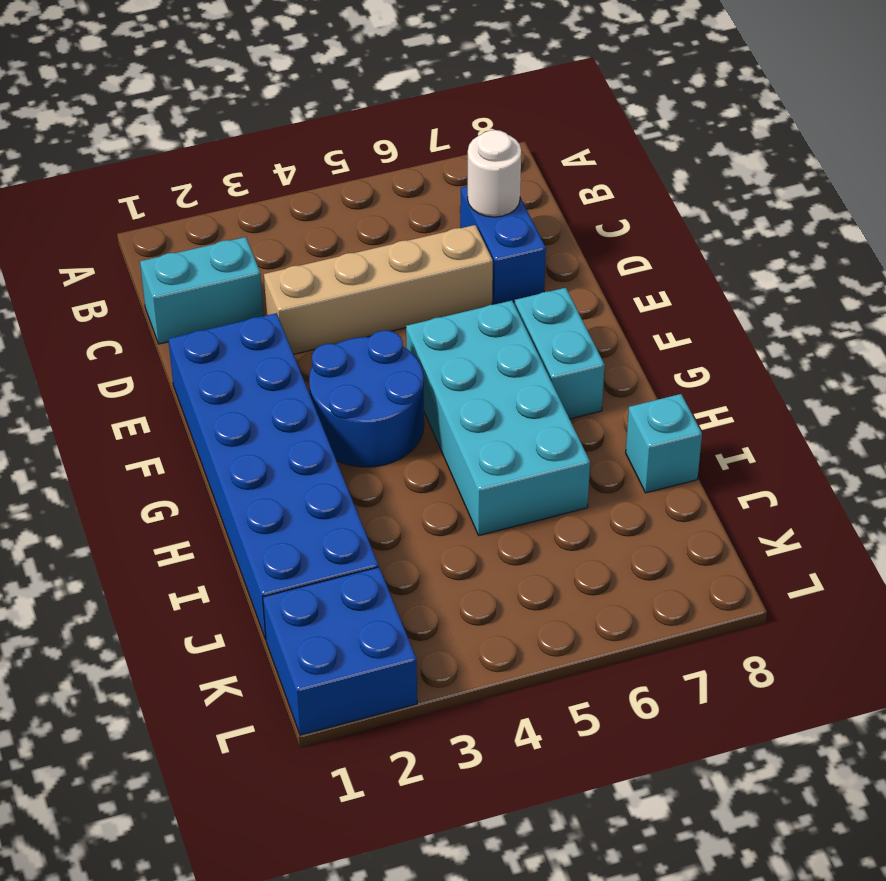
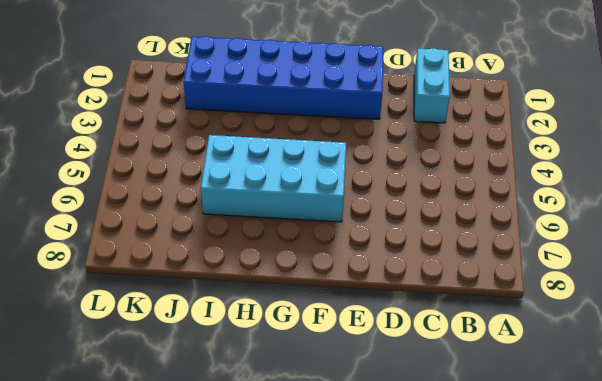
none -> blue 1x2 brick [460,186,546,304]
none -> tan 1x4 brick [264,225,493,354]

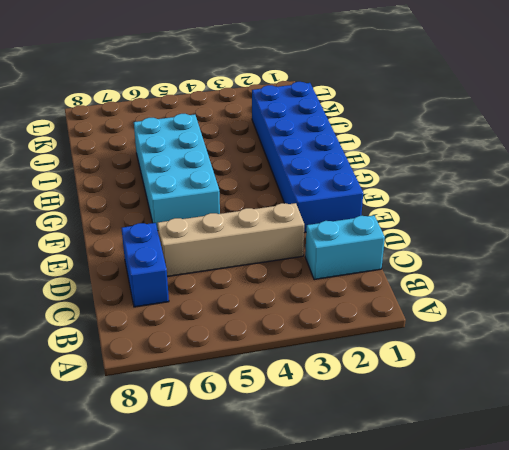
none -> blue 2x2 round brick [309,330,424,467]
none -> cyan 1x2 brick [515,288,605,419]

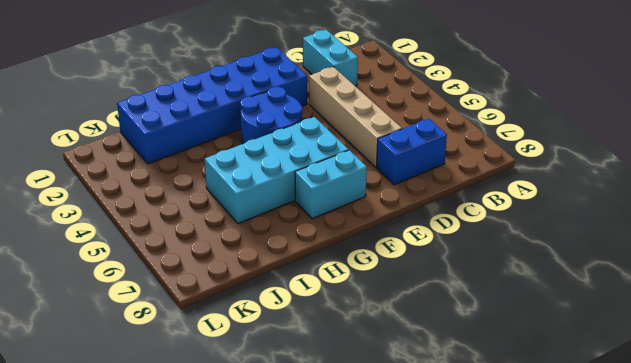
none -> cyan 1x1 brick [626,394,702,493]
none -> blue 2x2 brick [263,567,417,735]

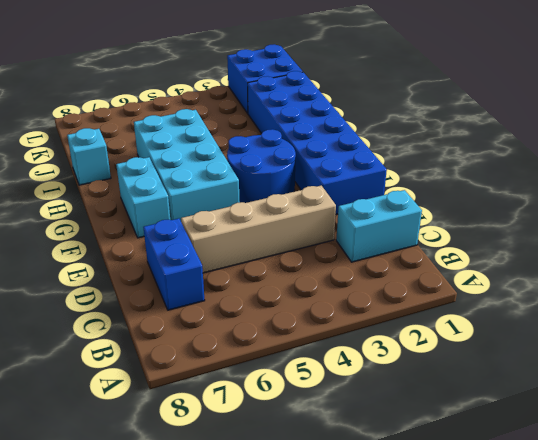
none -> white 1x1 round brick [468,130,521,217]

